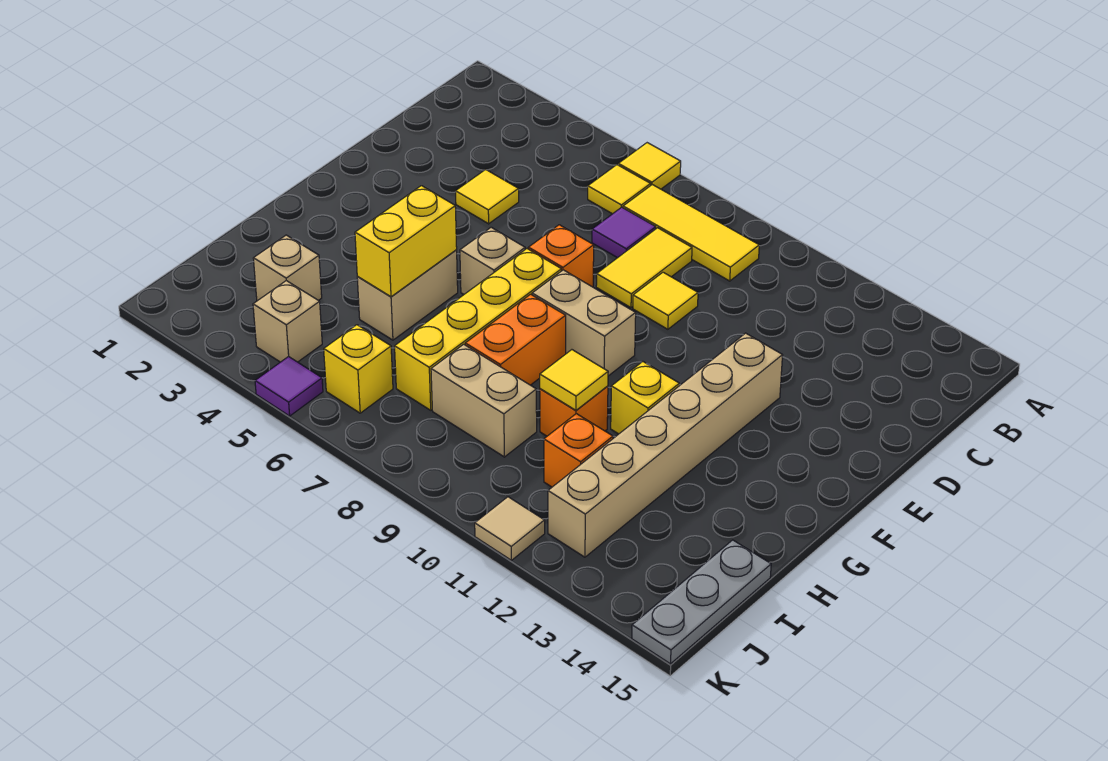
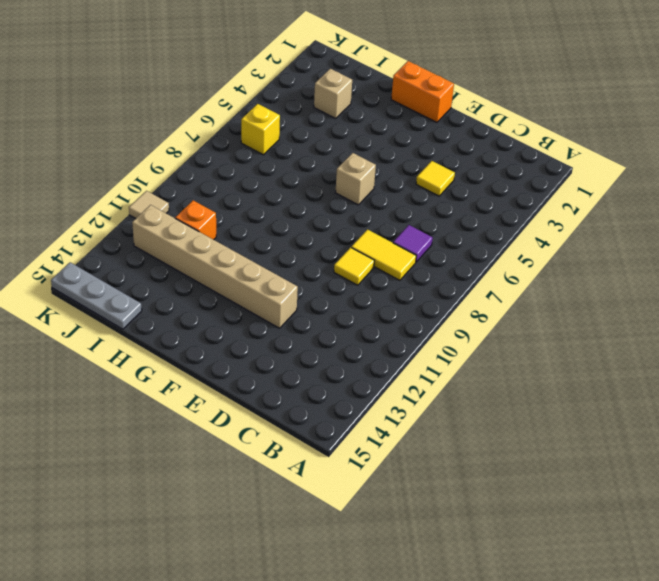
orange 1x2 brick [391,61,454,122] -> orange 1x2 brick moved to [465,294,566,385]
none -> yellow 1x1 tile [618,143,681,189]
none -> yellow 1x1 tile [588,165,651,214]
none -> yellow 1x3 tile [623,185,759,281]

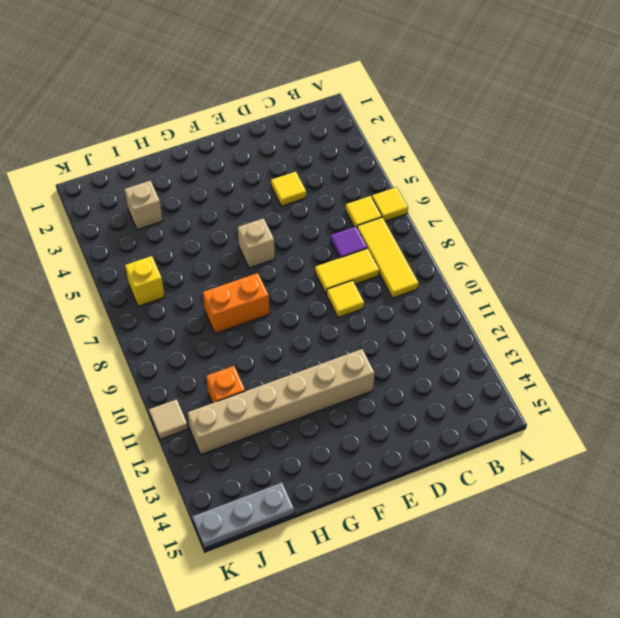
none -> orange 1x1 brick [528,225,594,287]
none -> yellow 1x4 brick [395,249,561,410]
none -> tan 1x2 brick [532,270,636,376]

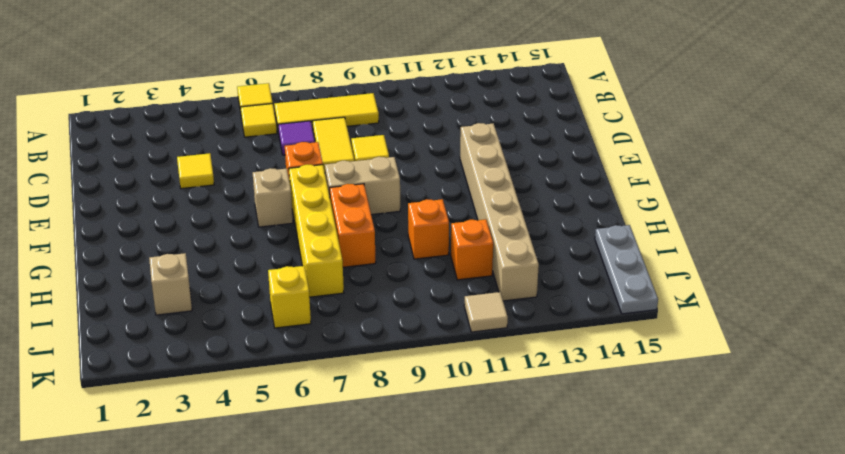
none -> tan 1x2 brick [357,250,458,340]
none -> yellow 1x1 brick [611,362,679,434]
none -> tan 1x2 brick [431,344,537,457]

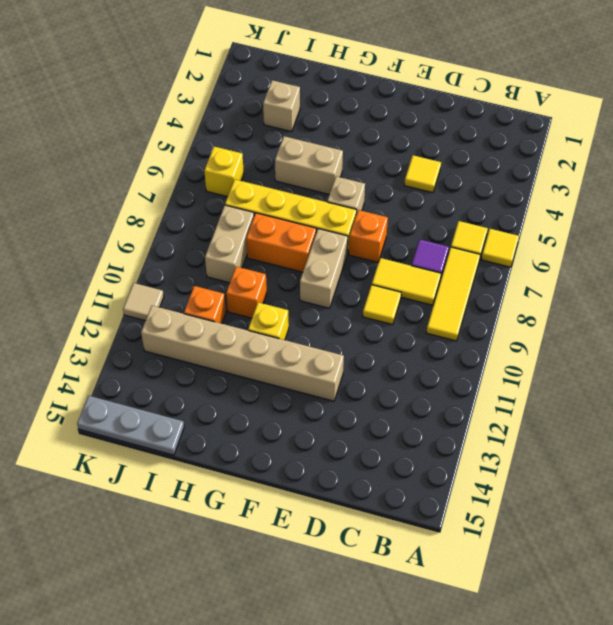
none -> tan 1x1 brick [253,281,322,362]
none -> purple 1x1 tile [255,356,323,416]
none -> yellow 1x2 brick [355,186,457,297]

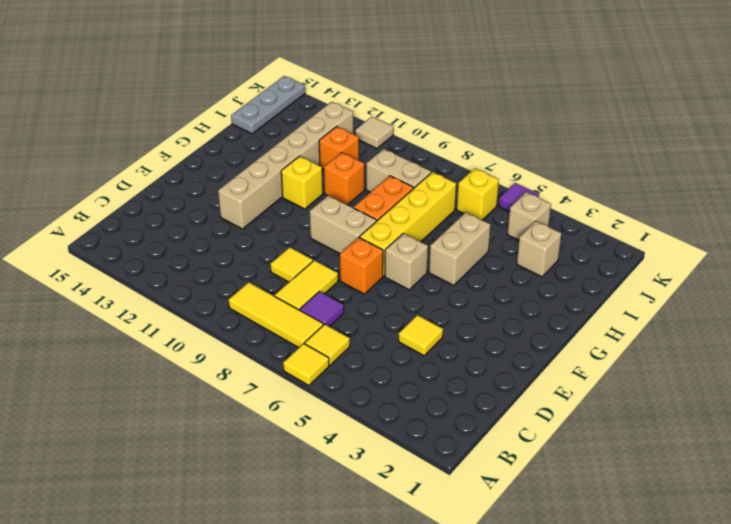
none -> yellow 1x2 brick [355,186,457,297]
none -> yellow 1x1 tile [540,350,608,410]

